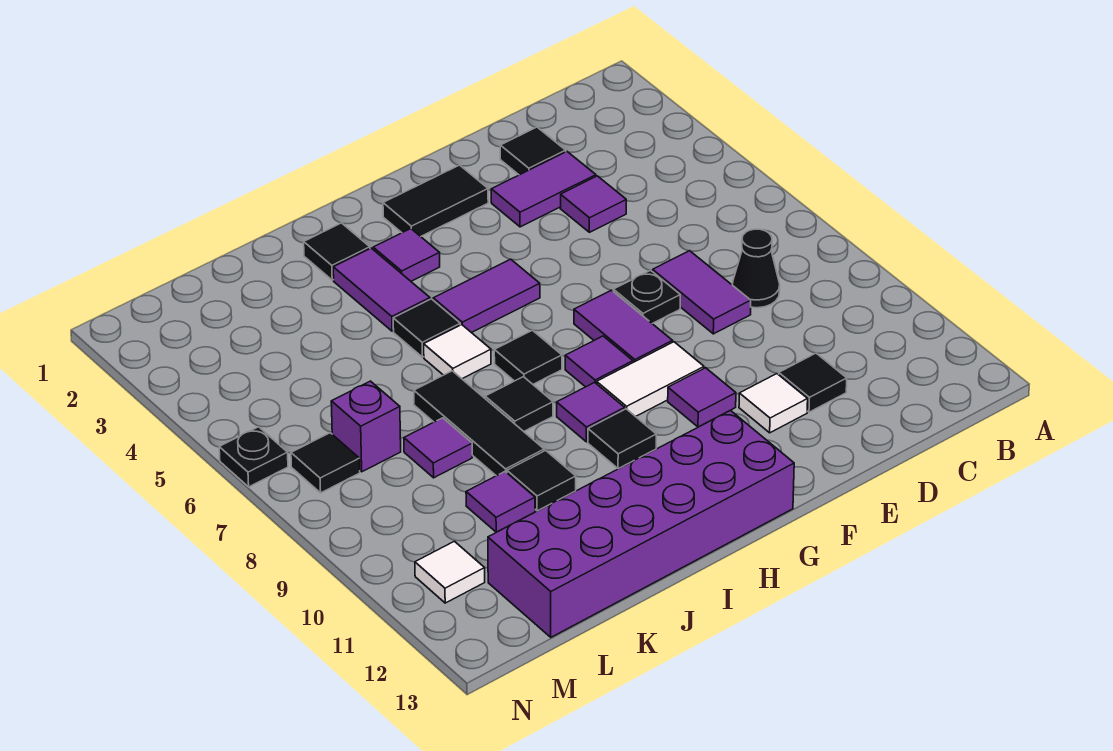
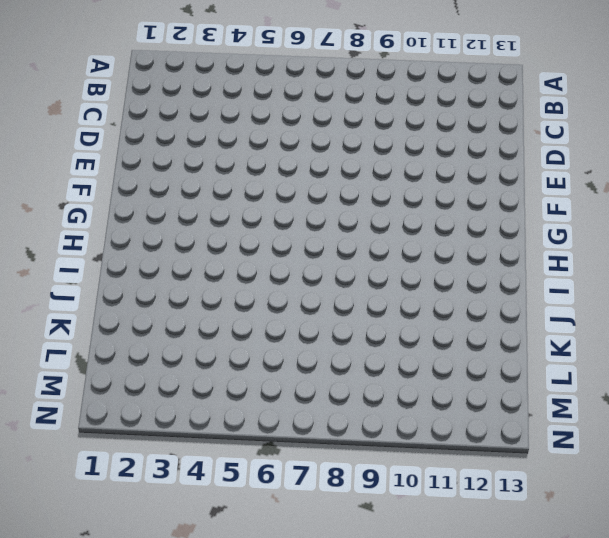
none -> black 1x1 cone [732,229,780,308]
none -> black 1x1 tile [500,127,566,175]
none -> purple 1x2 tile [491,152,596,227]
none -> purple 1x1 tile [560,176,626,232]

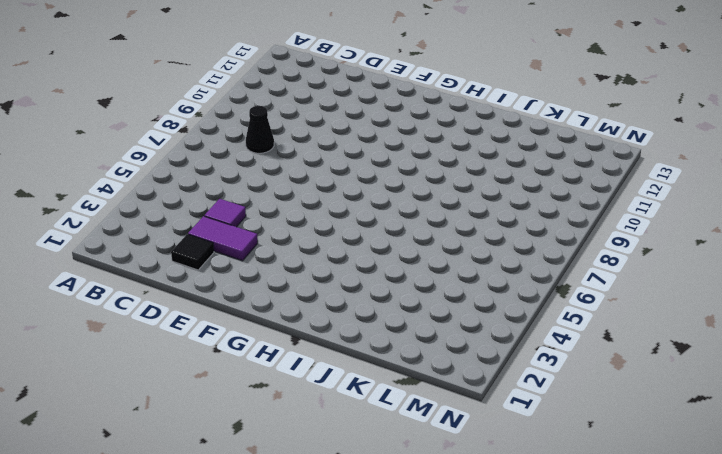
none -> purple 1x2 tile [653,251,751,334]
none -> black 1x1 tile [779,353,847,412]
none -> black 1x1 plate [613,270,680,323]
none -> white 1x1 tile [739,374,808,433]

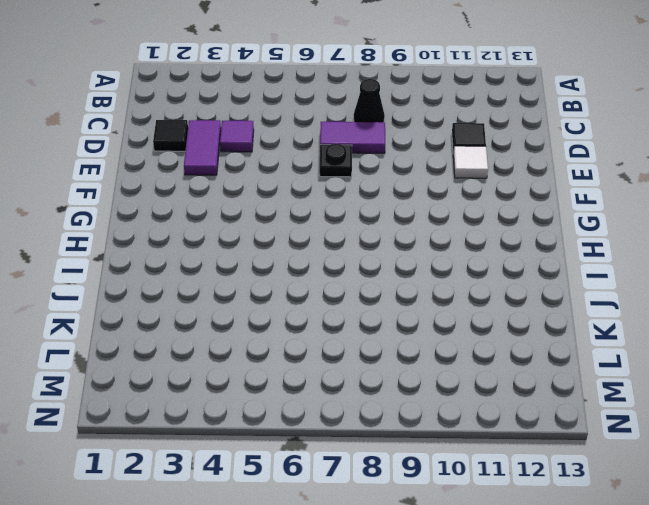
none -> black 1x2 tile [383,165,488,236]
none -> purple 1x2 tile [574,290,672,362]
none -> white 1x2 tile [597,342,704,417]
none -> purple 1x1 tile [668,368,736,427]

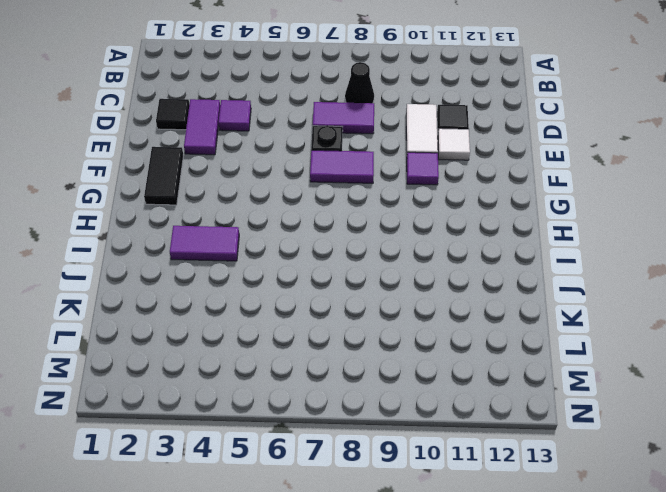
white 1x2 tile [406,104,438,153] -> white 1x2 tile moved to [597,342,704,417]
none -> purple 1x2 tile [433,259,540,333]
none -> purple 1x1 tile [565,336,633,387]
none -> purple 2x6 brick [488,410,794,637]
none -> purple 1x1 tile [373,229,440,281]

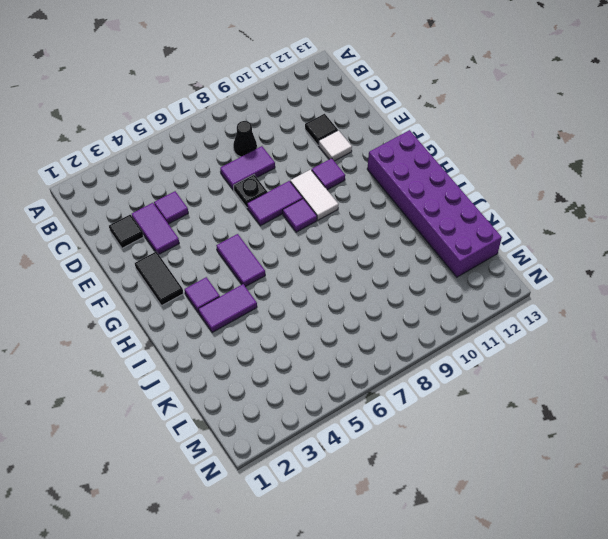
none -> black 1x1 tile [494,330,562,384]
none -> purple 1x1 tile [557,382,625,442]
none -> black 1x1 tile [588,409,656,469]
none -> black 1x1 tile [304,223,370,280]

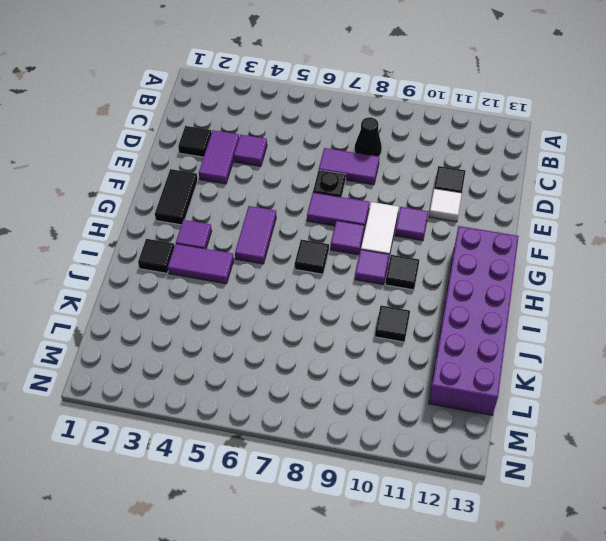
none -> black 1x1 tile [393,299,460,357]
none -> white 1x1 tile [424,325,491,379]
none -> black 1x1 tile [485,377,553,431]
none -> black 1x3 tile [414,371,544,476]

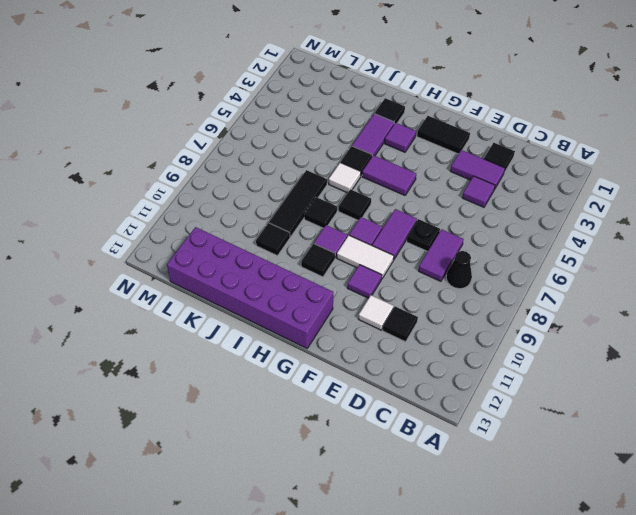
none -> purple 1x1 tile [404,418,472,478]
none -> purple 1x1 tile [466,472,535,532]
none -> purple 1x1 brick [331,381,401,472]
none -> black 1x1 tile [291,433,360,493]

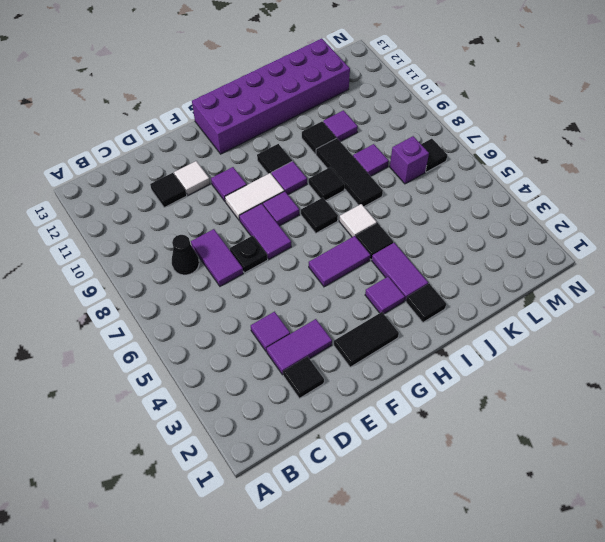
none -> white 1x1 tile [415,541,485,603]
none -> black 1x1 plate [219,427,288,487]

